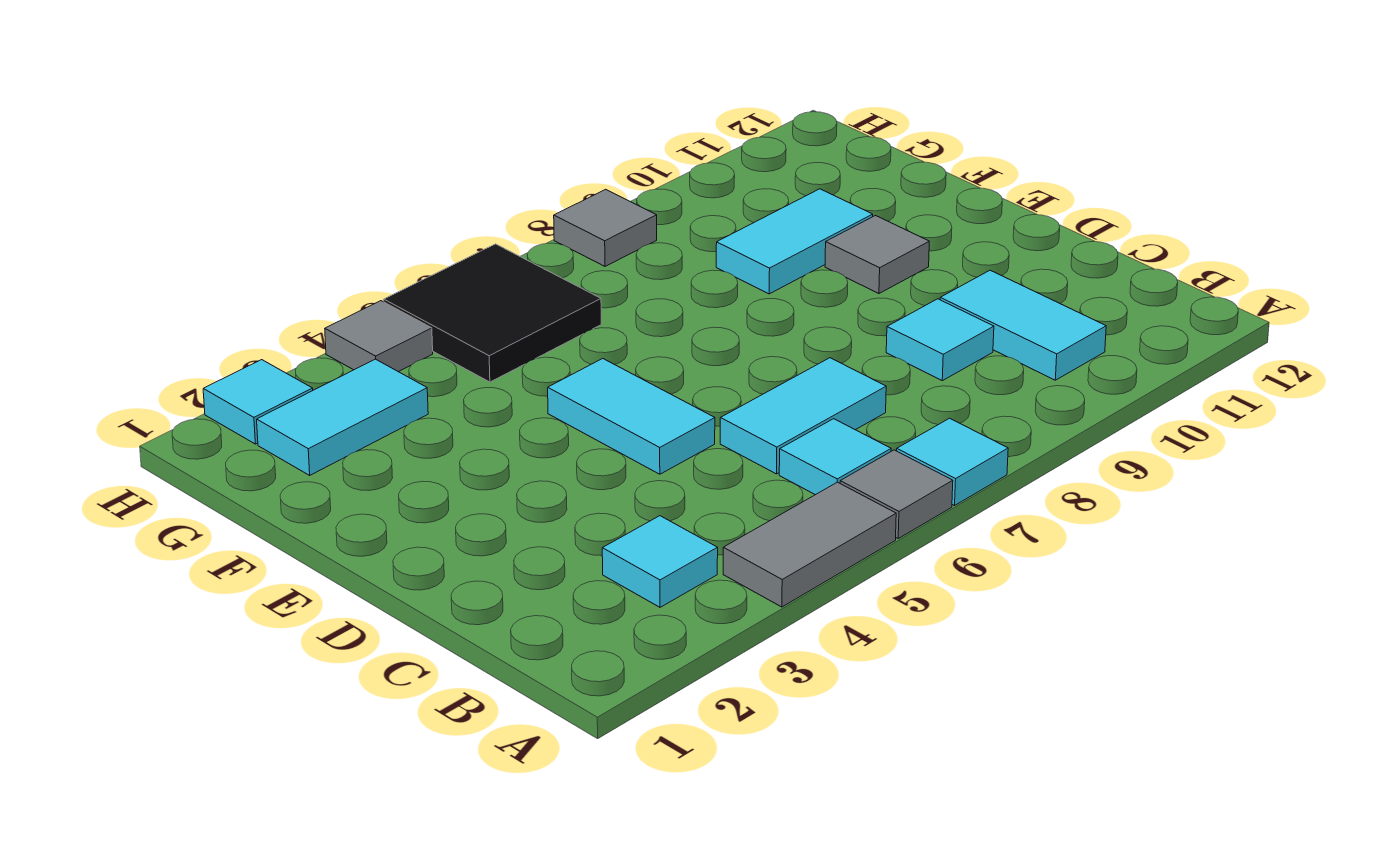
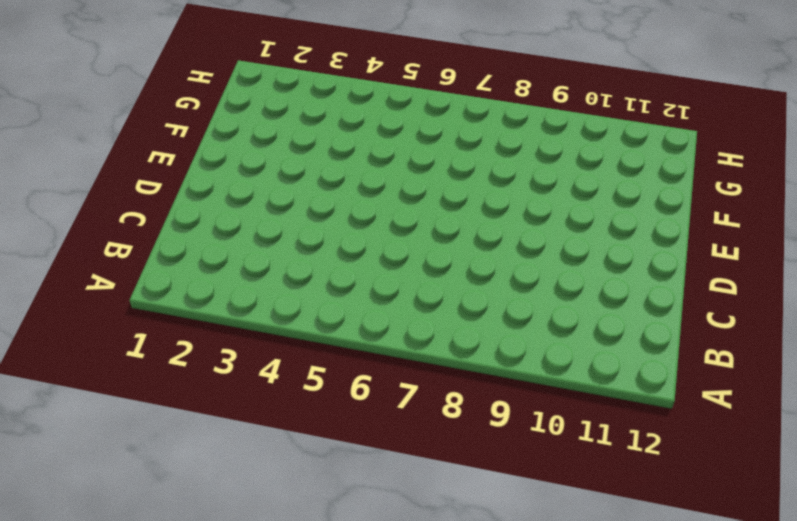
none -> grey 1x2 tile [723,482,896,607]
none -> grey 1x1 tile [840,450,953,538]
none -> cyan 1x1 tile [897,418,1008,506]

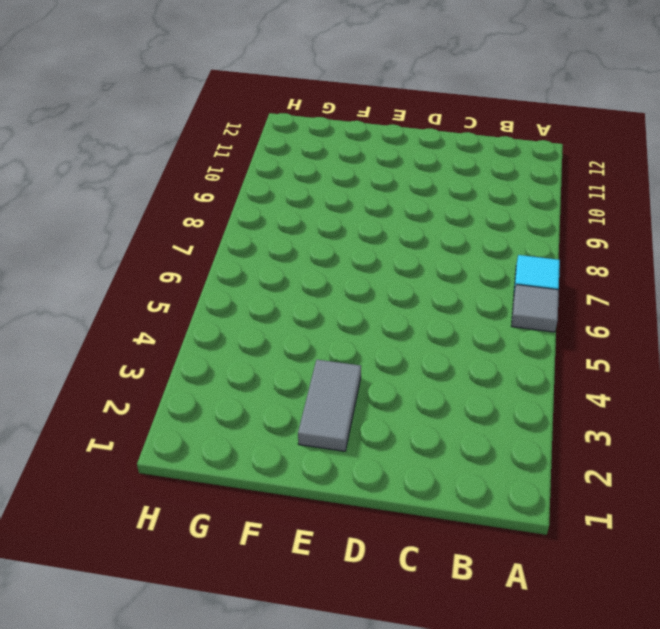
grey 1x2 tile [298,360,361,451] -> grey 1x2 tile moved to [723,482,896,607]
none -> cyan 1x1 tile [602,516,718,607]
none -> cyan 1x1 tile [779,419,891,495]
none -> cyan 1x2 tile [940,270,1106,380]

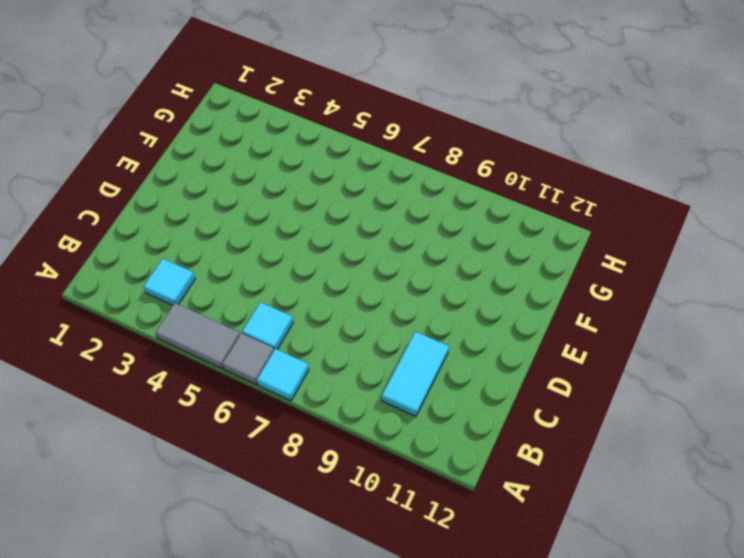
none -> cyan 1x2 tile [720,358,886,474]
none -> cyan 1x1 tile [886,299,994,381]
none -> cyan 1x2 tile [548,359,715,474]

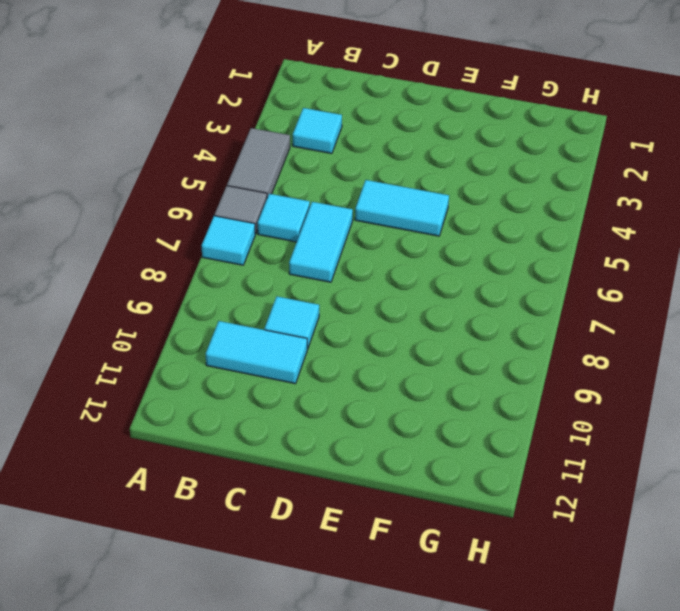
none -> grey 1x1 tile [825,216,929,294]
none -> cyan 1x2 tile [716,189,873,294]
none -> cyan 1x2 tile [257,359,428,475]

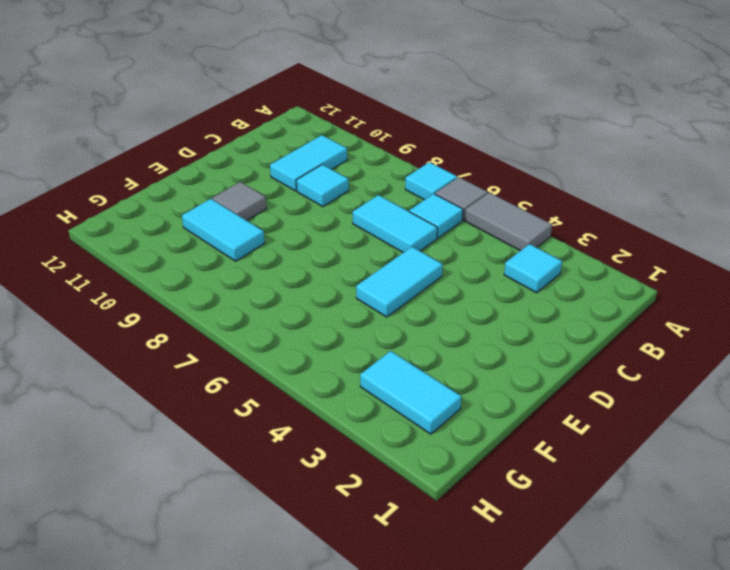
none -> black 2x2 tile [384,244,601,382]
none -> cyan 1x1 tile [203,360,313,444]
none -> grey 1x1 tile [325,301,433,372]

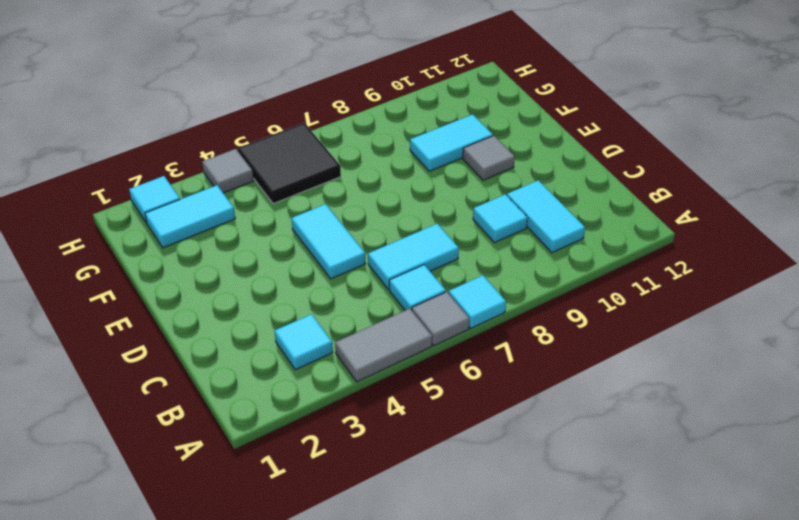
none -> grey 1x1 tile [554,189,657,266]

